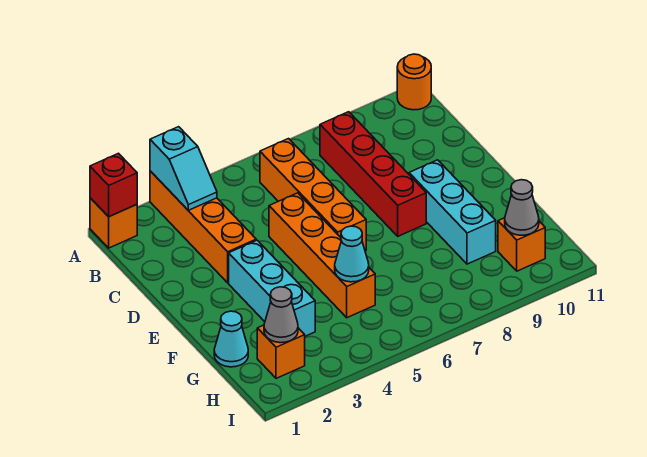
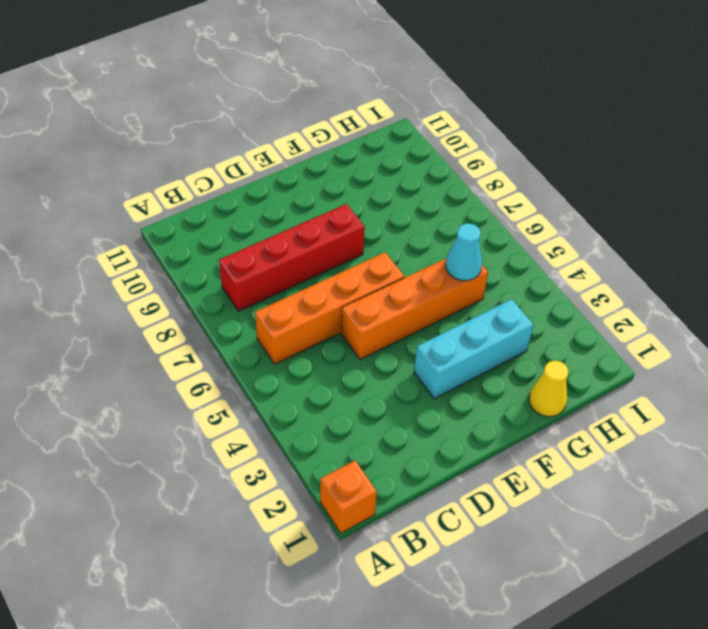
yellow 1x1 cone [529,361,568,417] -> cyan 1x1 cone [214,311,248,367]
none -> orange 1x4 brick [150,171,256,283]
none -> orange 1x1 round brick [397,54,431,110]
none -> cyan 1x3 brick [409,160,496,264]

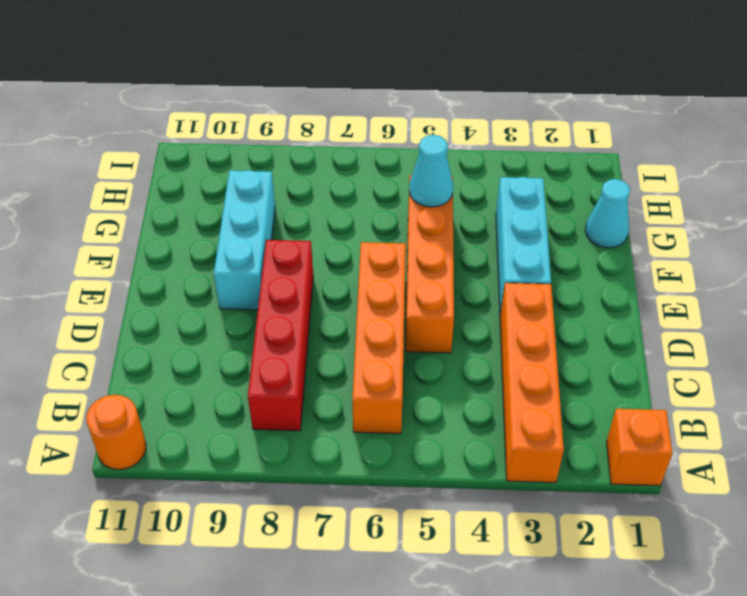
none -> orange 1x1 brick [257,325,305,378]
none -> orange 1x1 brick [498,218,545,271]
none -> red 1x1 brick [90,153,137,217]

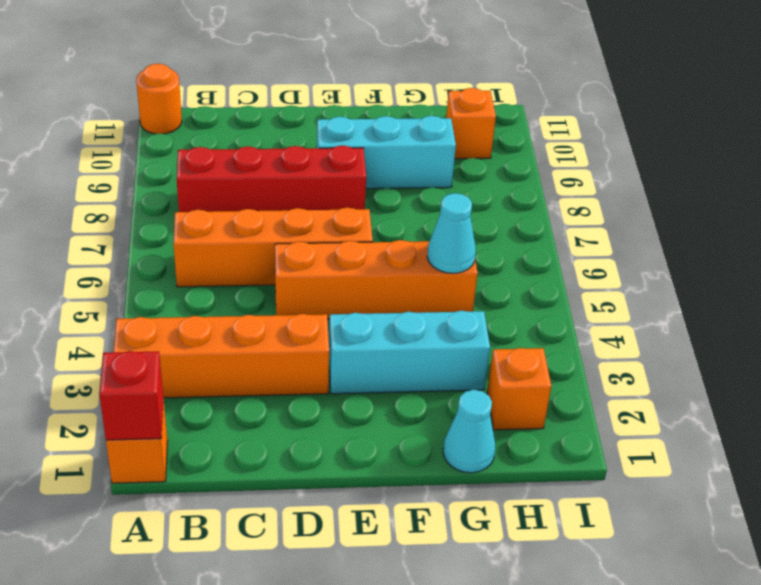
none -> cyan 1x2 slope [150,127,217,210]
none -> grey 1x1 cone [264,287,298,343]
none -> grey 1x1 cone [505,180,539,235]

